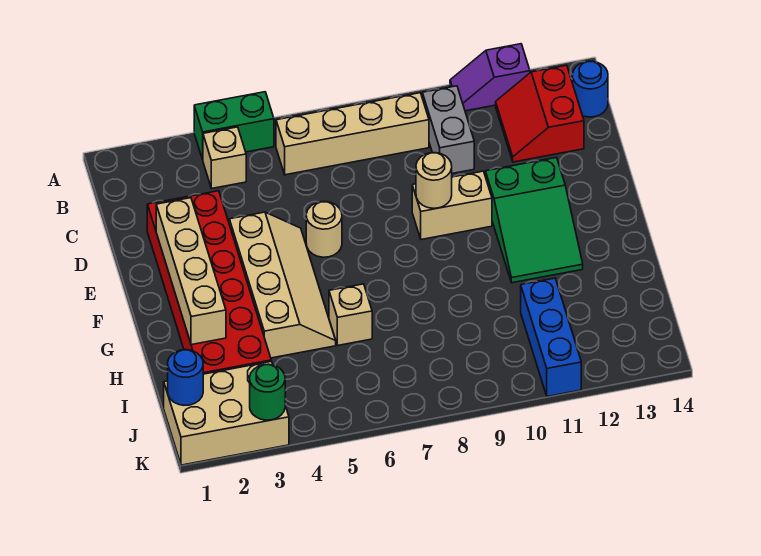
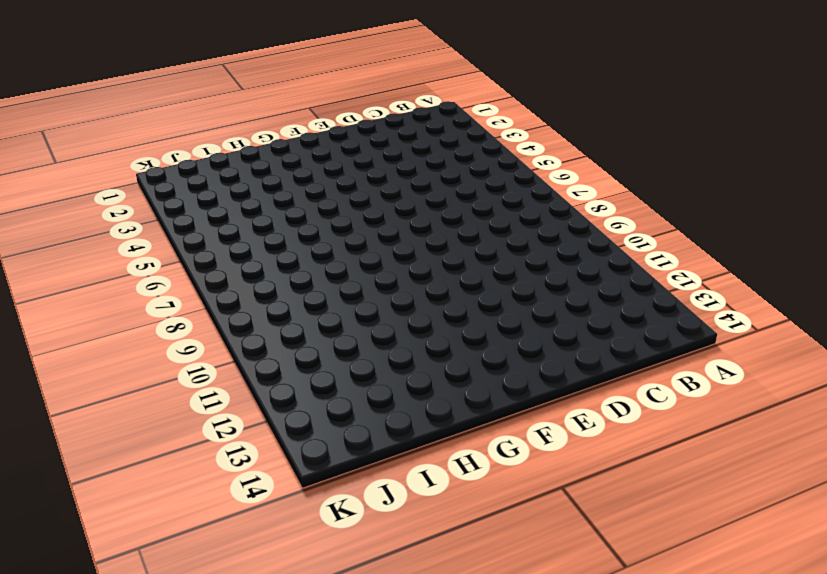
none -> green 1x2 brick [194,92,274,160]
none -> purple 1x2 slope [450,44,530,111]
none -> tan 1x1 brick [203,127,246,188]

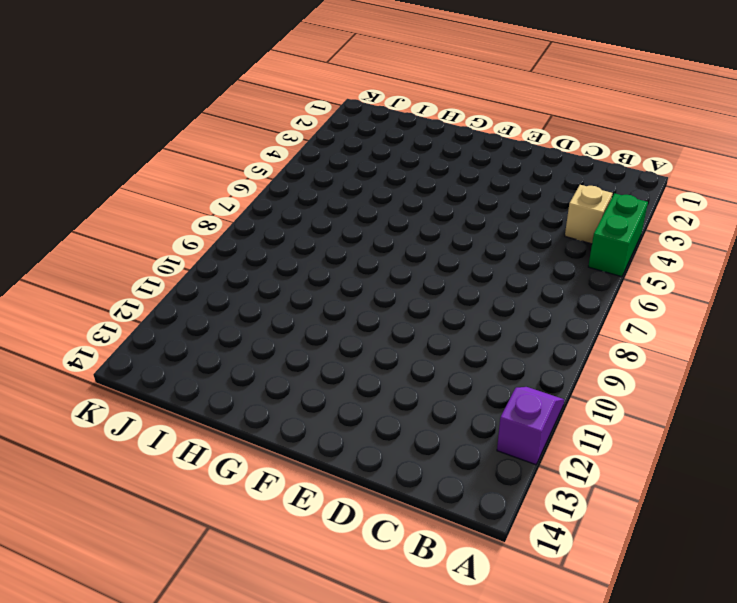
none -> tan 1x4 brick [276,93,429,175]
none -> grey 1x2 brick [422,86,474,174]
none -> red 2x2 slope [496,65,584,162]

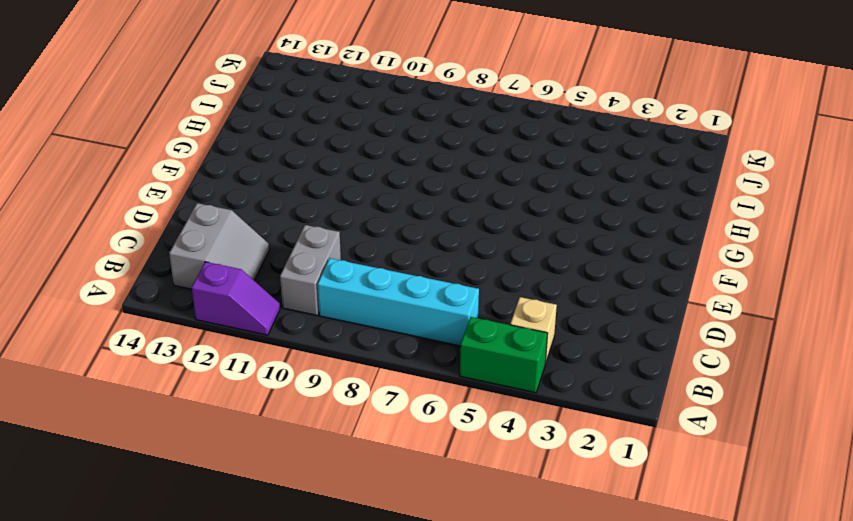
cyan 1x4 brick [318,258,479,346] -> tan 1x4 brick [276,93,429,175]
grey 2x2 slope [169,203,269,289] -> red 2x2 slope [496,65,584,162]
none -> blue 1x1 round brick [572,61,608,117]
none -> red 2x6 brick [147,191,271,374]
none -> tan 2x4 slope [229,212,336,358]

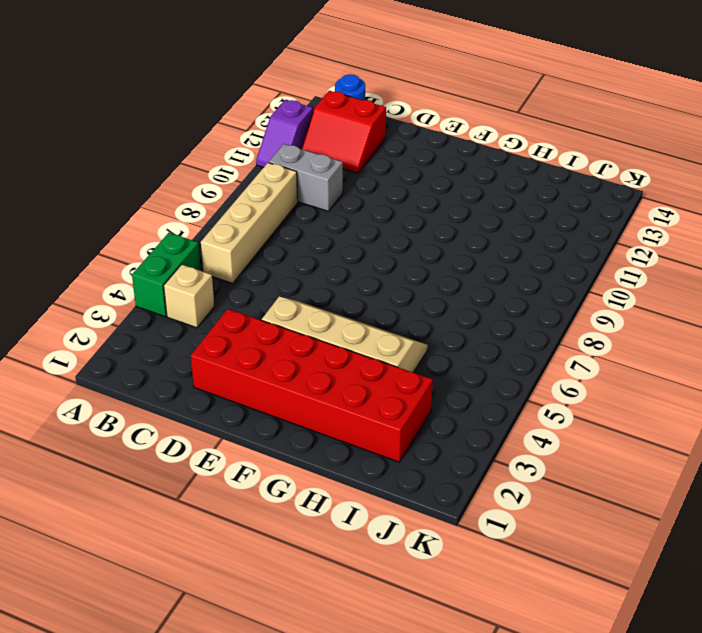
none -> tan 1x1 round brick [306,202,342,257]
none -> tan 1x2 brick [412,171,492,240]
none -> green 2x3 slope [485,158,583,283]

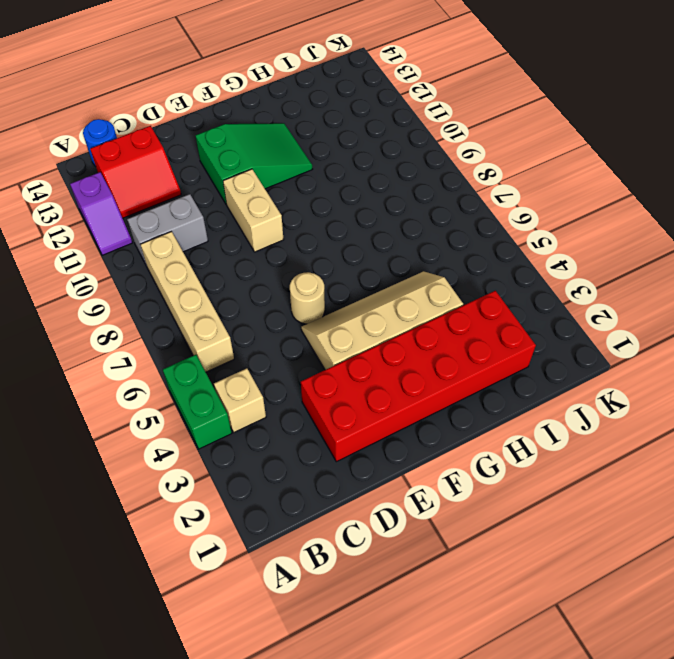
none -> tan 1x1 brick [329,284,372,345]
none -> blue 1x3 brick [521,278,581,397]
none -> tan 2x3 brick [164,361,289,465]

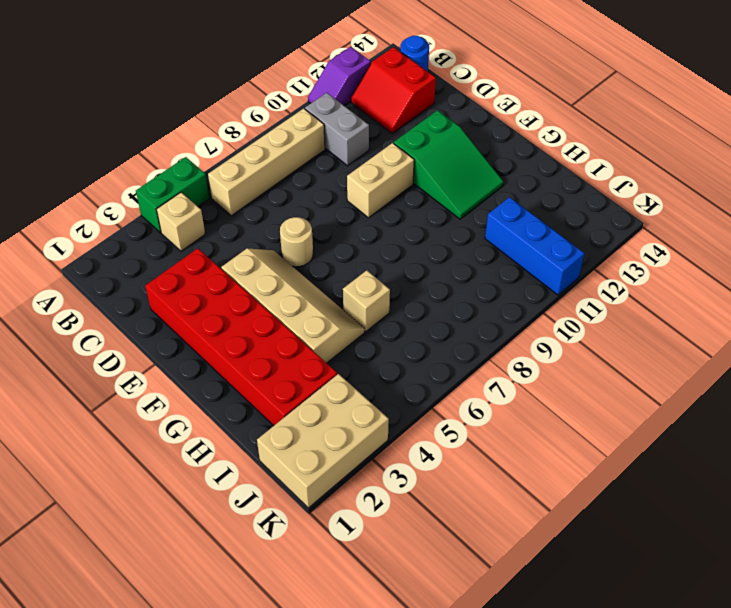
none -> tan 1x4 brick [156,198,226,345]
none -> tan 1x1 round brick [416,153,452,208]
none -> blue 1x1 round brick [168,350,203,405]

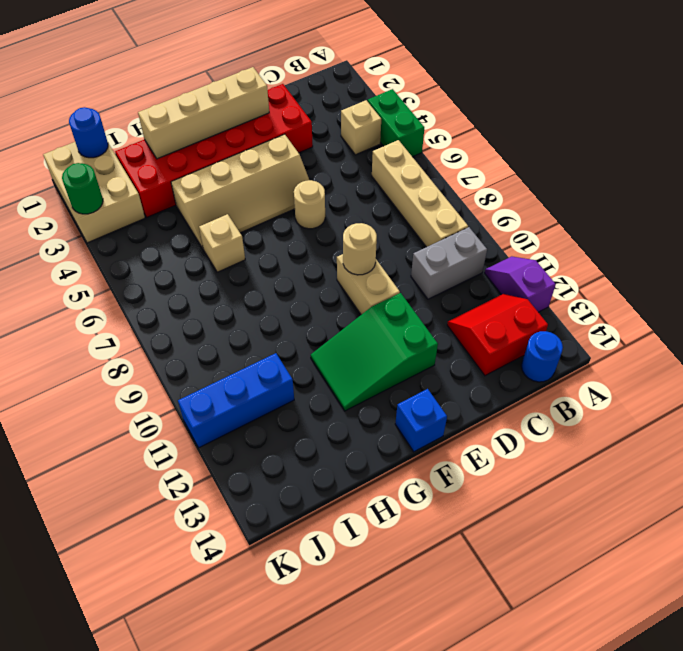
blue 1x1 brick [395,389,447,452] -> none

